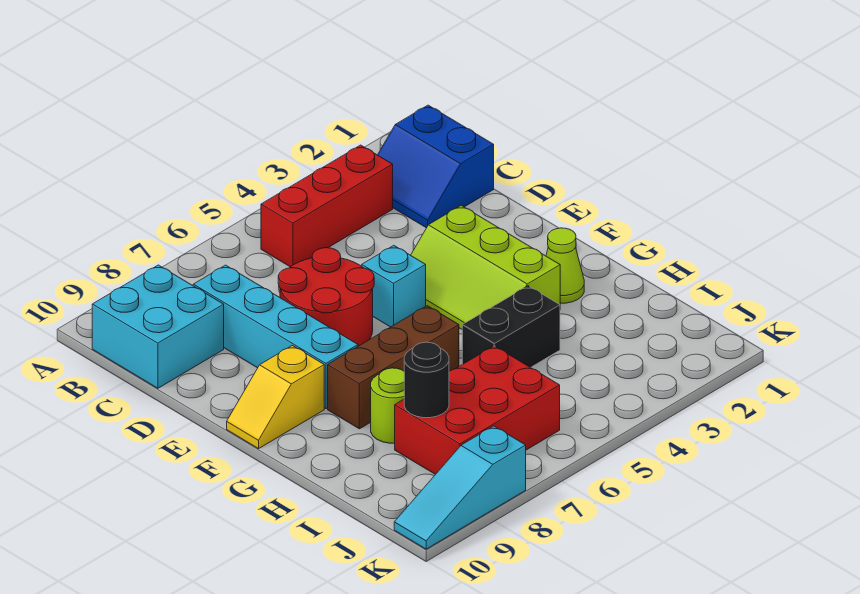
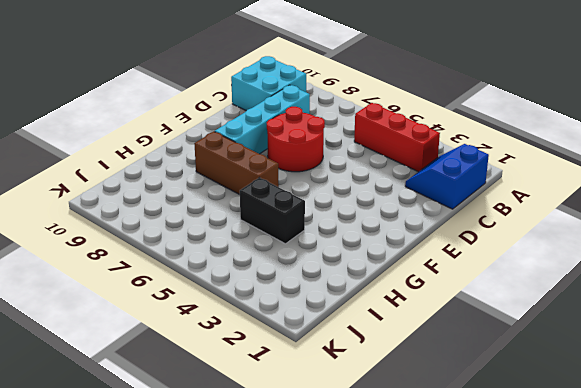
none -> lime 2x3 slope [411,205,560,329]
none -> cyan 1x1 brick [362,245,426,327]
none -> yellow 1x2 slope [227,346,324,449]

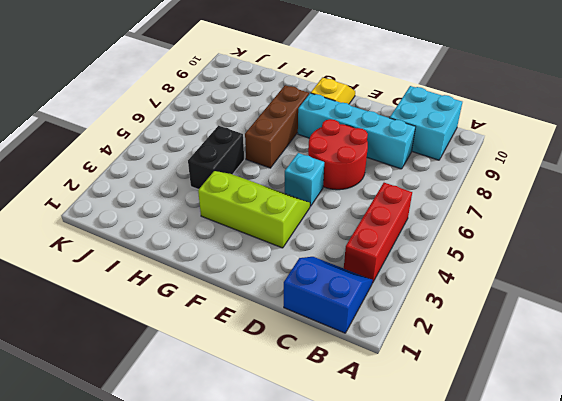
none -> lime 1x1 cone [546,228,584,303]
none -> lime 1x1 round brick [371,368,404,443]
none -> red 2x3 brick [395,346,560,474]

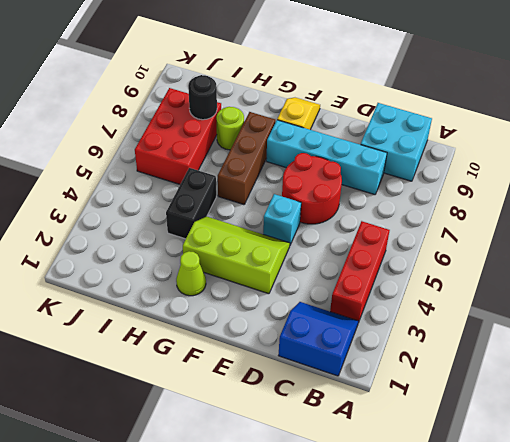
none -> cyan 1x3 slope [394,426,526,549]

